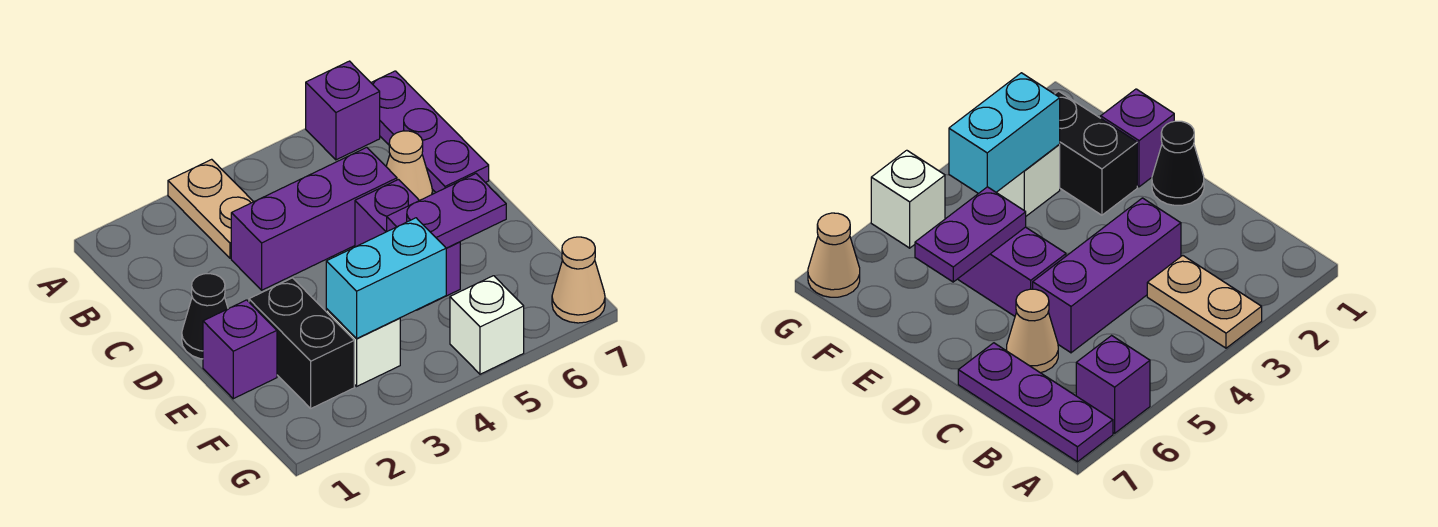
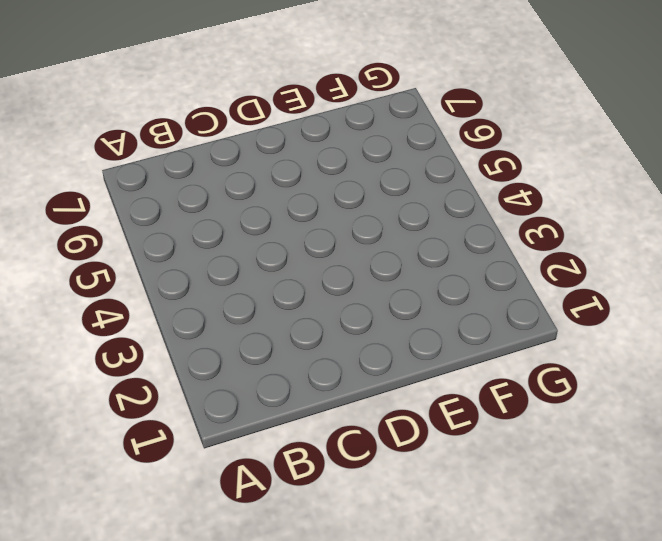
none -> tan 1x2 plate [168,159,253,258]
none -> purple 1x1 brick [306,61,380,160]
none -> purple 1x3 plate [371,71,489,192]

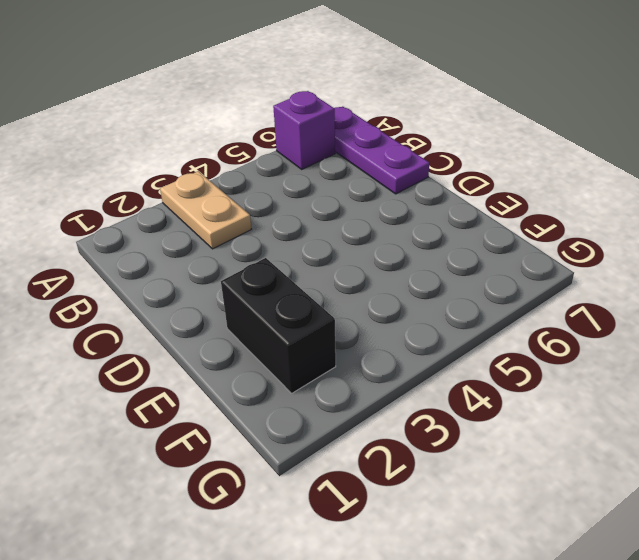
none -> purple 1x3 brick [231,147,397,290]
none -> tan 1x1 cone [386,131,433,201]
none -> black 1x1 cone [182,274,228,359]

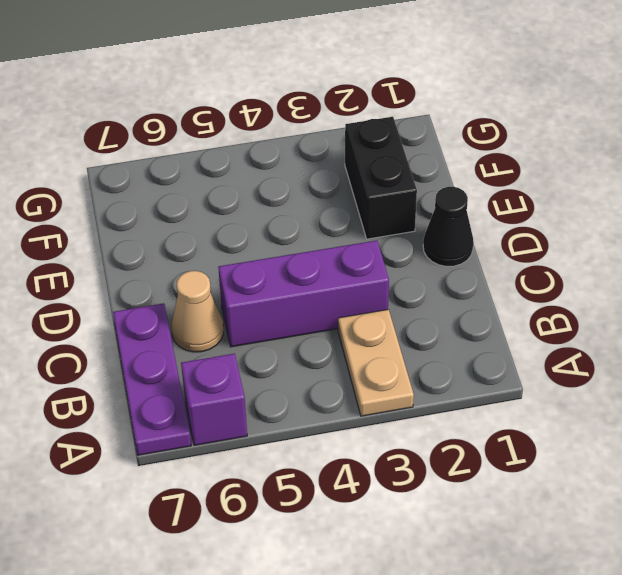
none -> purple 1x2 brick [355,180,460,310]
none -> purple 1x1 brick [203,300,277,399]
none -> white 1x1 brick [326,309,400,386]

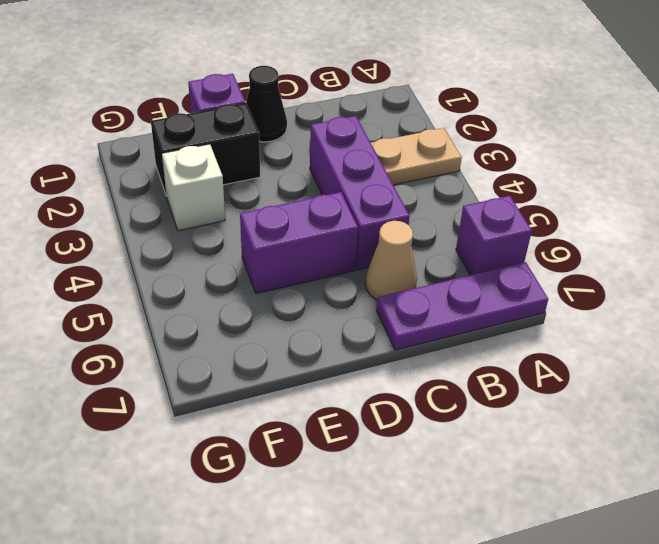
none -> white 1x1 brick [450,276,524,374]
none -> tan 1x1 cone [552,237,605,323]
none -> purple 1x2 plate [387,174,506,248]

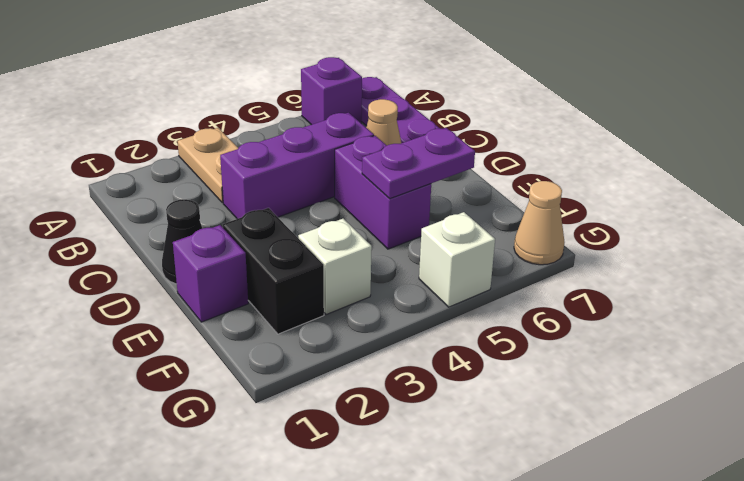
none -> cyan 1x2 brick [326,218,446,339]

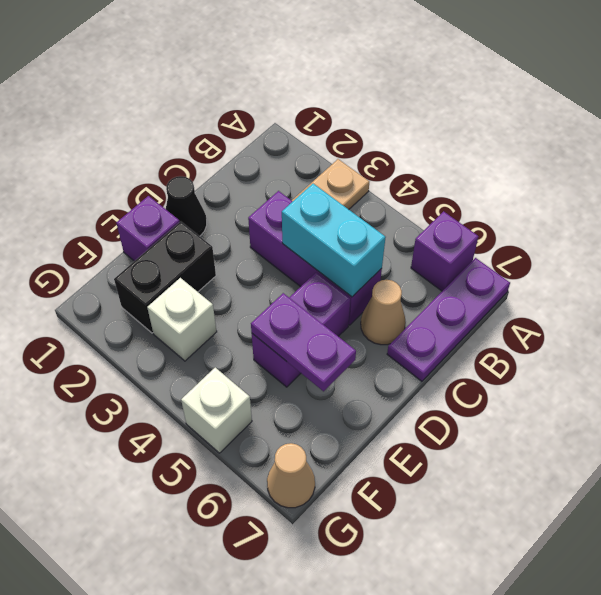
cyan 1x2 brick [282,184,386,297] -> cyan 1x2 brick moved to [326,218,446,339]

